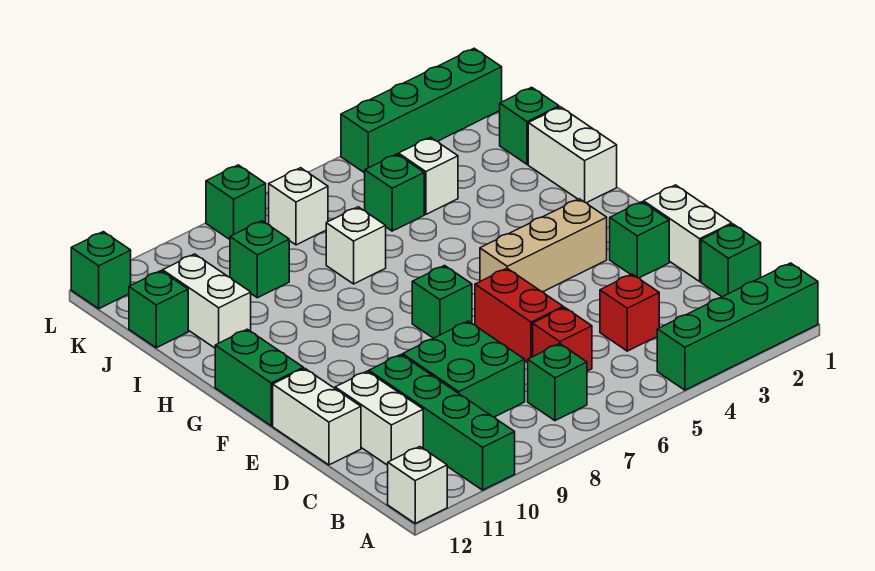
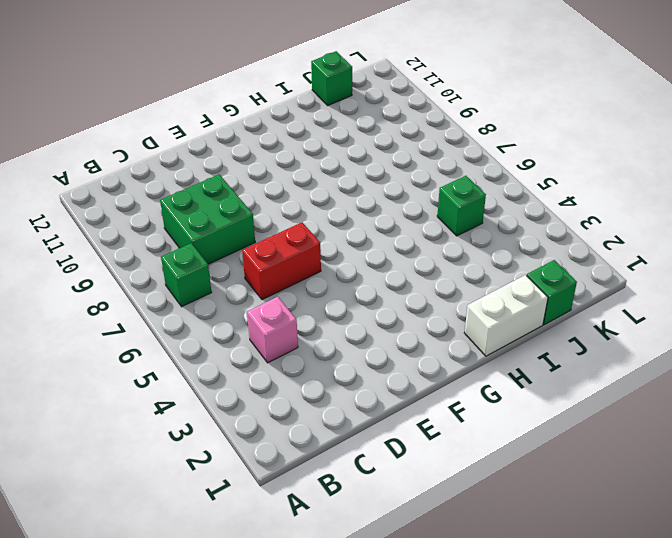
pink 1x1 brick [247,297,298,363] -> red 1x1 brick [600,274,659,351]
none -> green 1x4 brick [657,263,818,390]
none -> green 1x4 brick [369,355,515,490]
none -> white 1x1 brick [388,447,447,523]

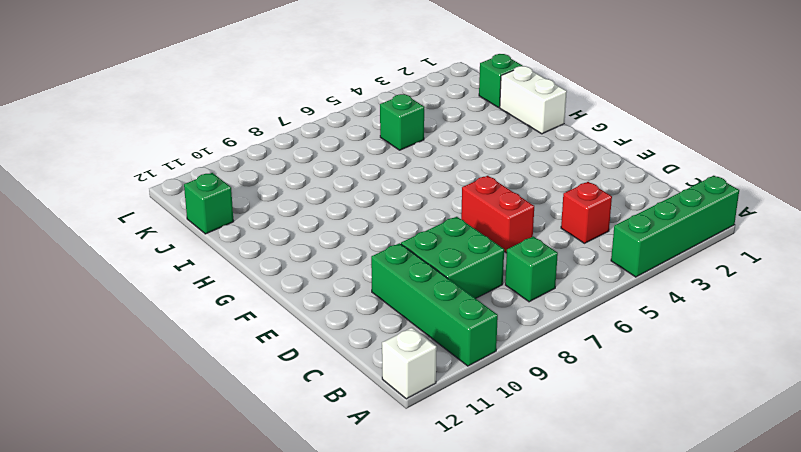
none -> green 1x1 brick [701,224,761,297]
none -> red 1x1 brick [533,307,592,371]
none -> white 1x2 brick [335,371,423,465]

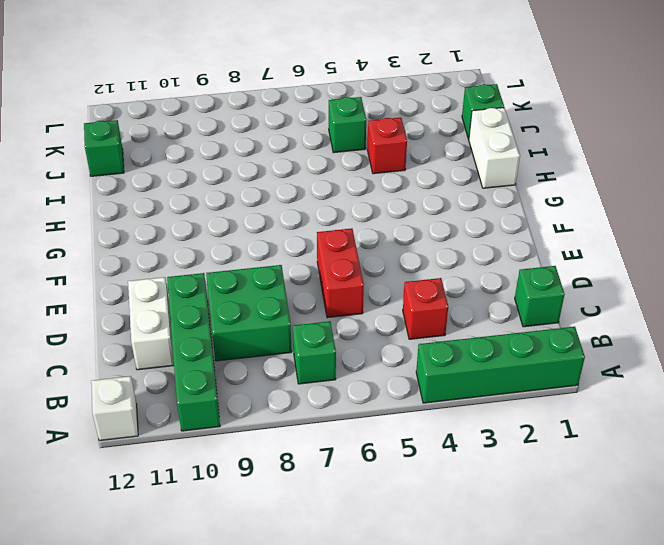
red 1x1 brick [367,118,407,174] -> red 1x1 brick moved to [533,307,592,371]
none -> white 1x2 brick [644,185,732,281]
none -> white 1x2 brick [273,368,361,465]
none -> green 1x1 brick [610,202,669,278]

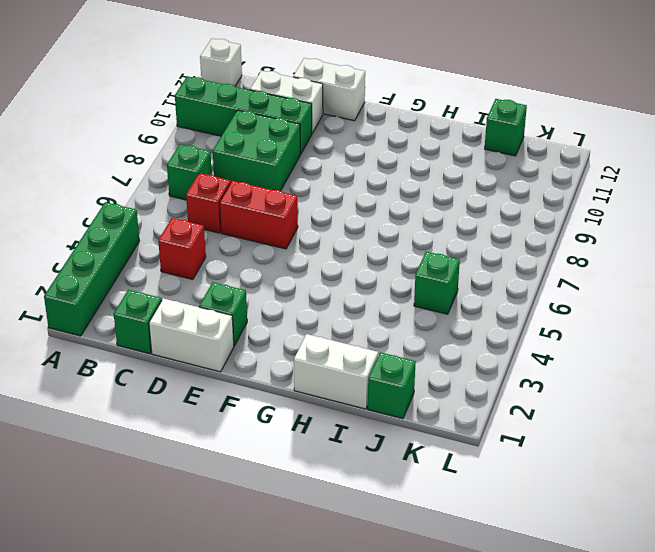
none -> tan 1x3 brick [480,199,607,292]
none -> green 1x1 brick [412,266,472,338]
none -> green 1x2 brick [215,329,303,426]

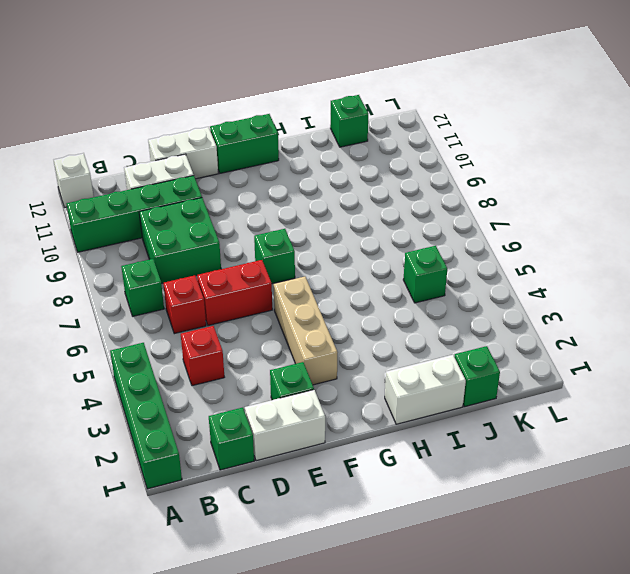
none -> white 1x1 brick [326,207,386,284]
none -> white 1x2 brick [163,254,251,348]
none -> white 1x1 brick [399,137,458,214]

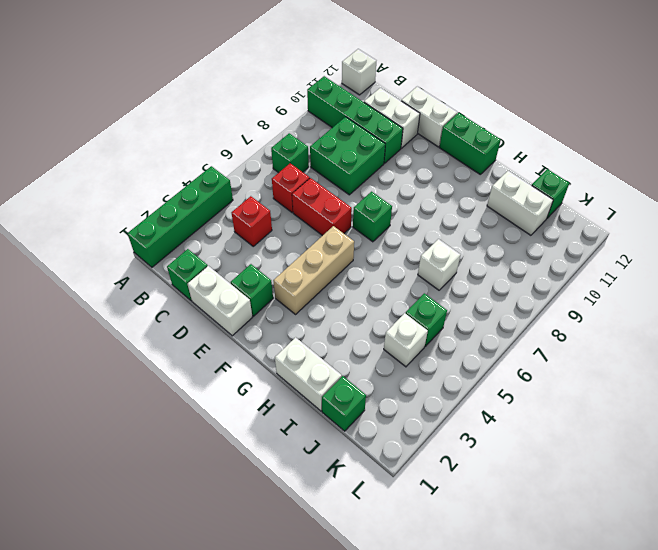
none -> green 1x1 brick [230,221,289,298]
none -> white 1x1 brick [269,168,328,245]
none -> green 1x4 brick [341,48,502,173]

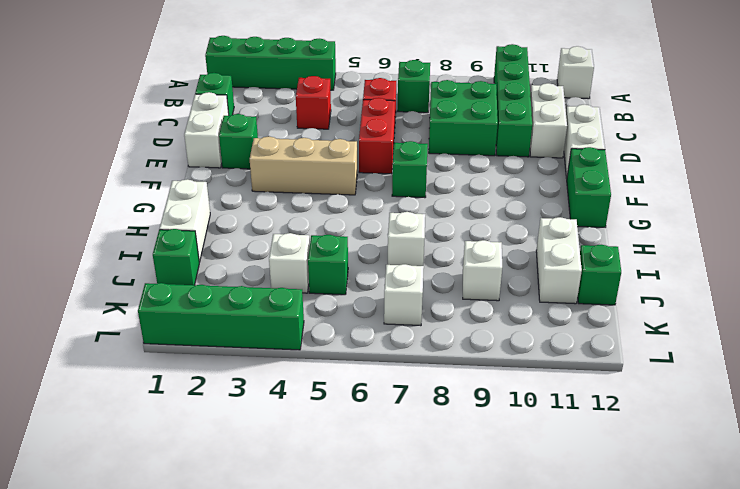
white 1x1 brick [463,240,502,301] -> green 1x1 brick [230,221,289,298]
none -> green 1x1 brick [206,165,266,239]
none -> green 1x1 brick [71,232,131,309]

